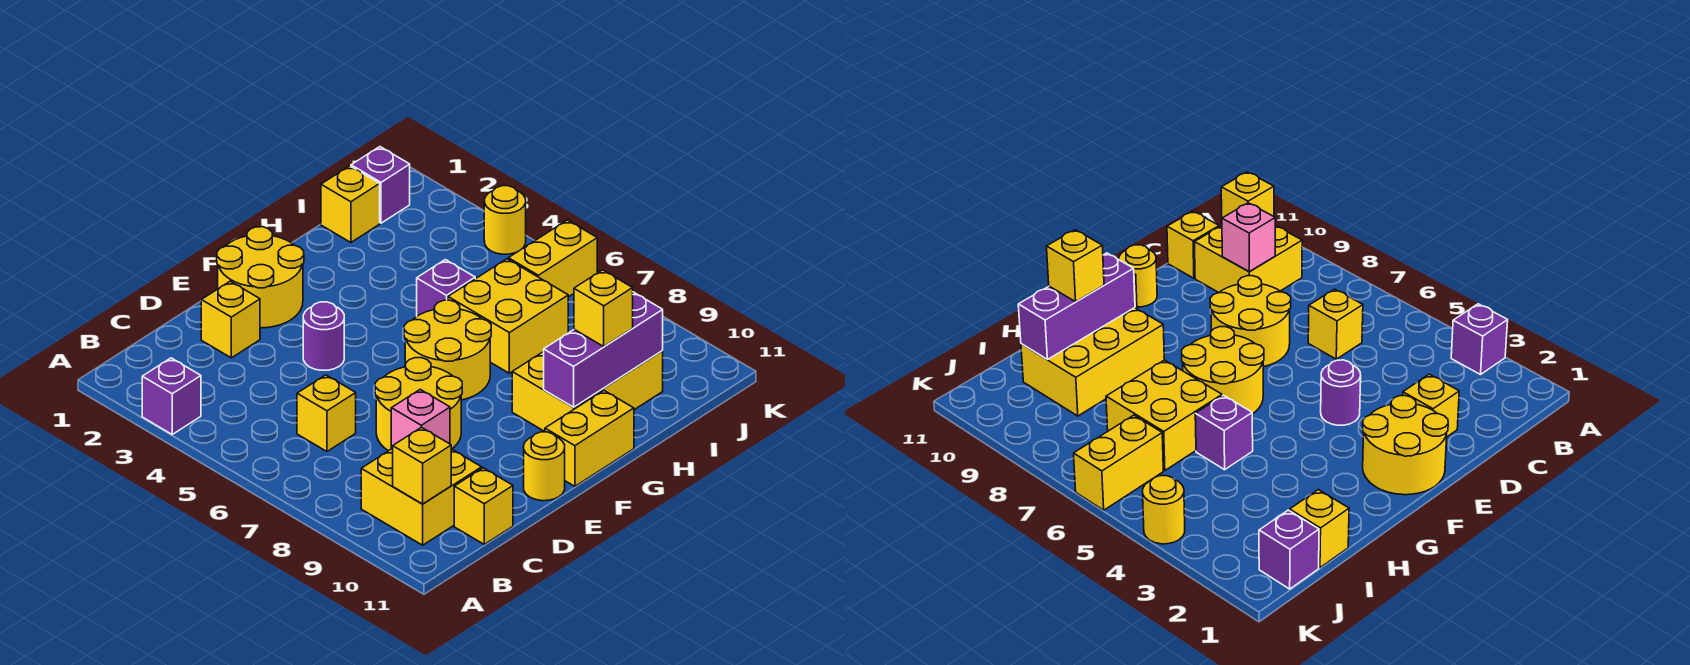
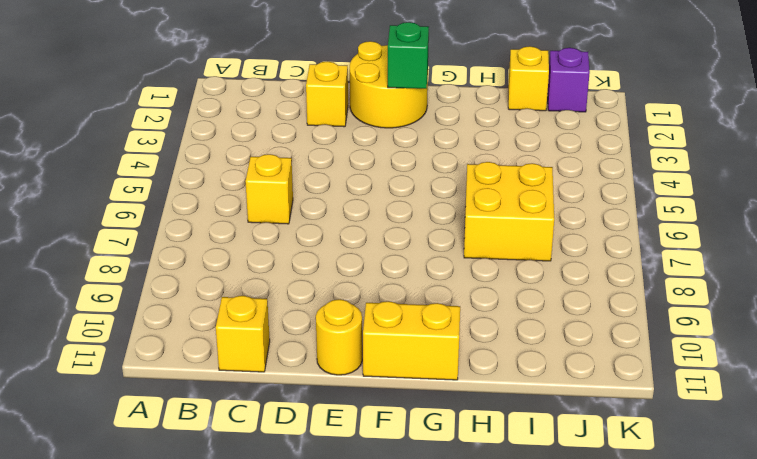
green 1x1 brick [388,22,429,89] -> none
none -> purple 1x1 brick [142,358,201,434]
none -> yellow 2x2 brick [361,449,482,545]
none -> yellow 2x2 round brick [375,358,462,451]

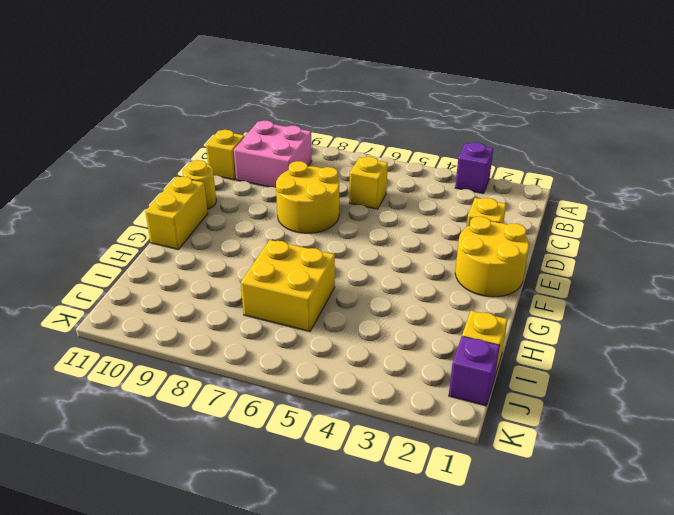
pink 2x2 brick [234,121,312,188] -> yellow 2x2 brick [361,449,482,545]
none -> purple 1x1 round brick [303,302,344,370]
none -> yellow 2x2 round brick [404,300,491,400]
none -> yellow 2x3 brick [512,351,663,431]

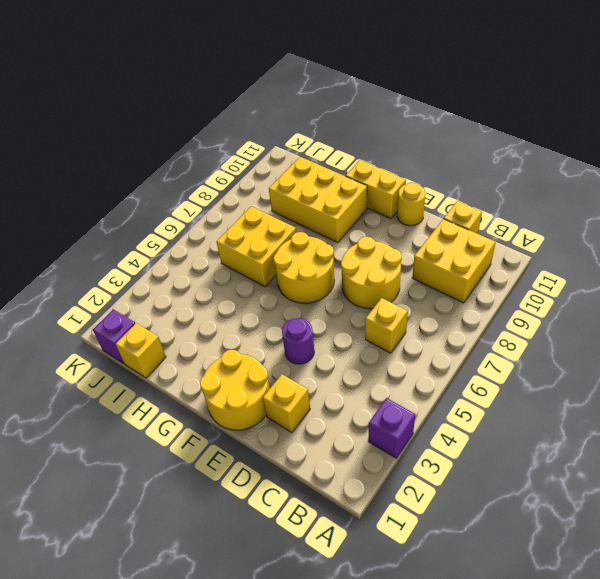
none -> purple 1x1 brick [417,260,475,316]
none -> yellow 1x2 brick [508,220,597,297]
none -> yellow 1x1 round brick [484,186,526,254]

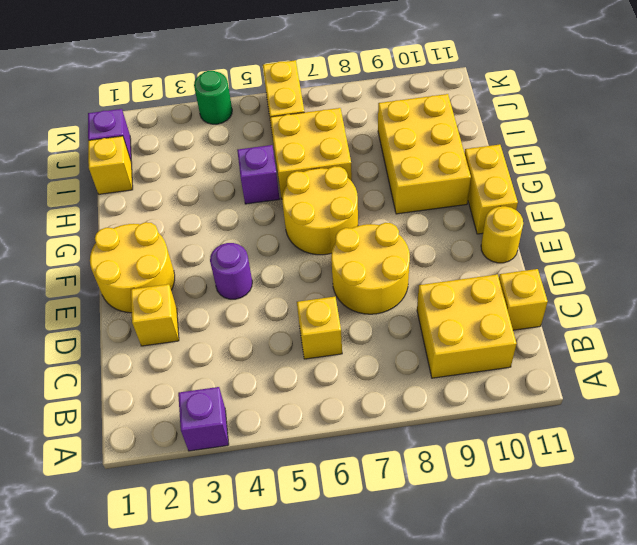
green 1x1 round brick [194,71,232,124] -> yellow 1x1 round brick [484,186,526,254]
none -> yellow 1x1 brick [393,427,451,504]
none -> pink 1x1 brick [391,389,450,449]
none -> purple 1x3 brick [544,292,663,407]

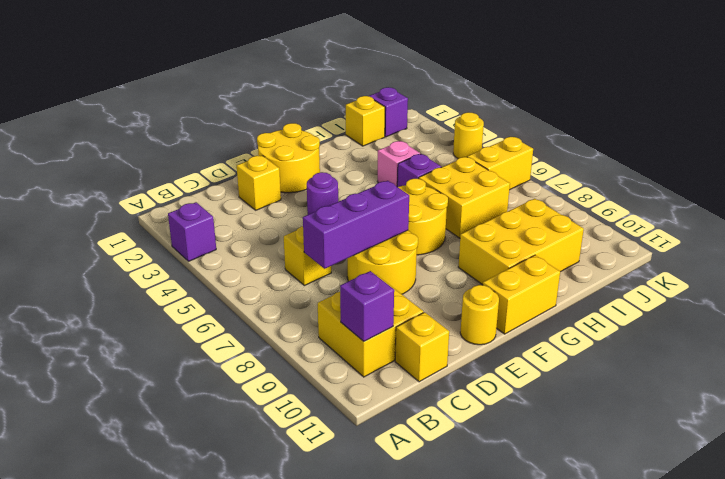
purple 1x1 brick [340,271,394,341] -> yellow 1x1 brick [393,427,451,504]
purple 1x3 brick [303,181,409,269] -> purple 1x3 brick moved to [544,292,663,407]
pink 1x1 brick [377,141,420,186] -> pink 1x1 brick moved to [391,389,450,449]
none -> yellow 1x1 brick [574,270,633,346]

